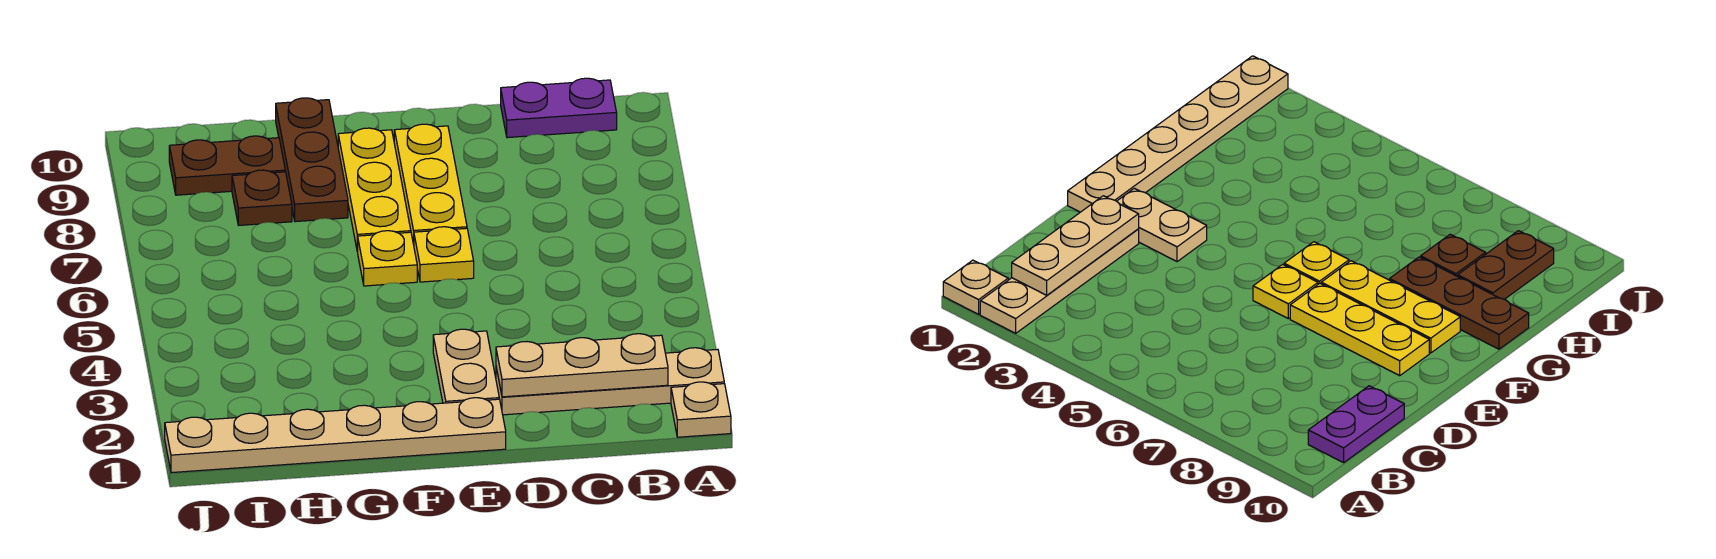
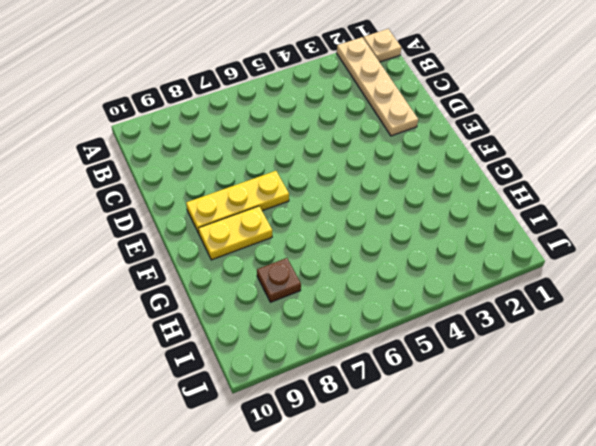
yellow 1x2 plate [199,206,272,260] -> yellow 1x3 plate [338,128,411,252]
none -> purple 1x2 plate [501,78,617,138]
none -> tan 1x6 plate [165,398,506,473]
none -> tan 1x2 plate [433,329,499,403]

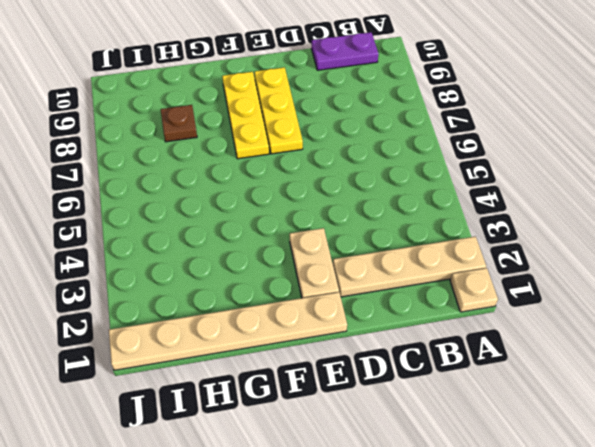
none -> yellow 1x1 plate [414,227,474,282]
none -> yellow 1x1 plate [358,231,417,286]
none -> brown 1x3 plate [276,98,348,222]

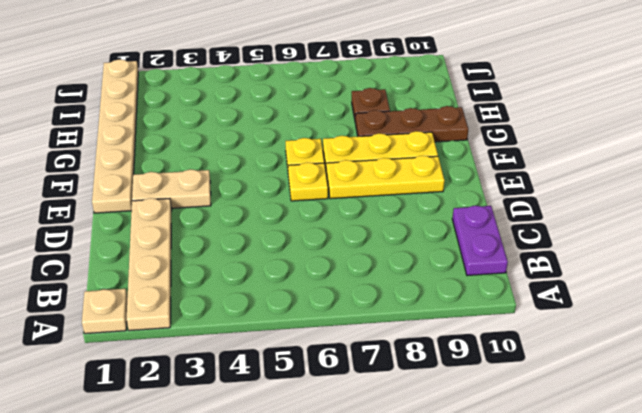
none -> brown 1x2 plate [169,136,285,195]
none -> tan 1x3 plate [496,334,668,397]

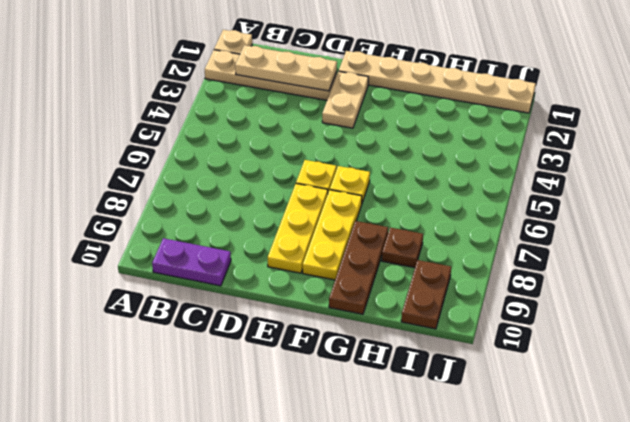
brown 1x2 plate [401,260,451,329] -> brown 1x2 plate turned to [169,136,285,195]

